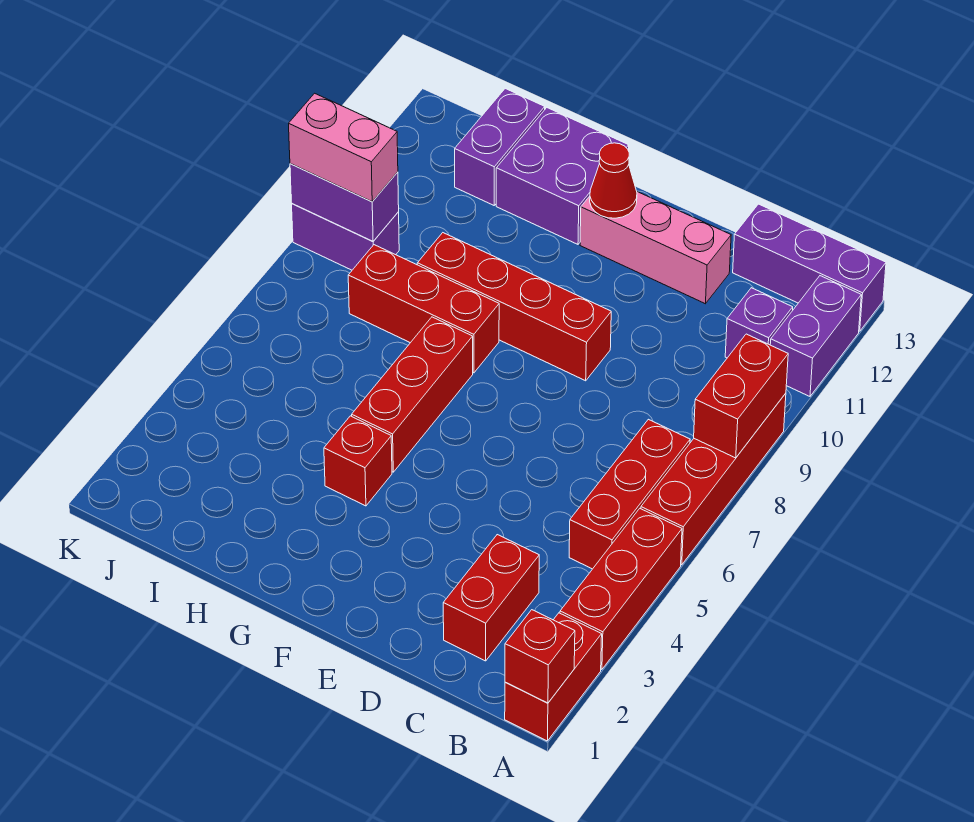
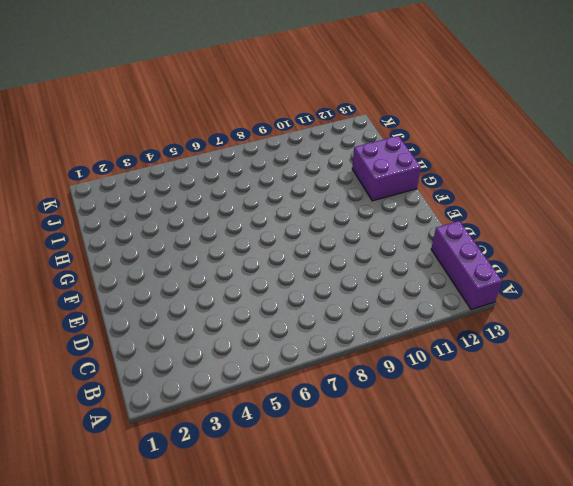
none -> red 1x2 brick [505,613,602,741]
none -> red 1x3 brick [560,509,682,669]
none -> red 1x4 brick [641,393,786,565]

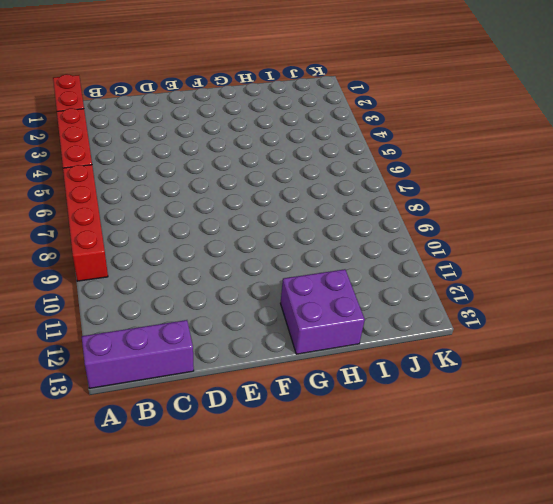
none -> purple 1x2 brick [770,276,861,396]
none -> red 1x3 brick [569,419,690,569]
none -> purple 1x1 brick [725,288,793,358]

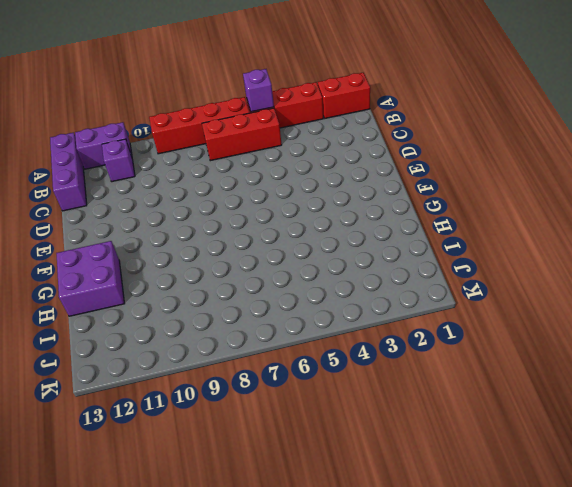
purple 1x1 brick [243,69,274,112] -> none
none -> red 1x2 brick [443,535,539,661]
none -> pink 1x3 brick [580,192,731,304]
none -> red 1x4 brick [417,233,611,381]

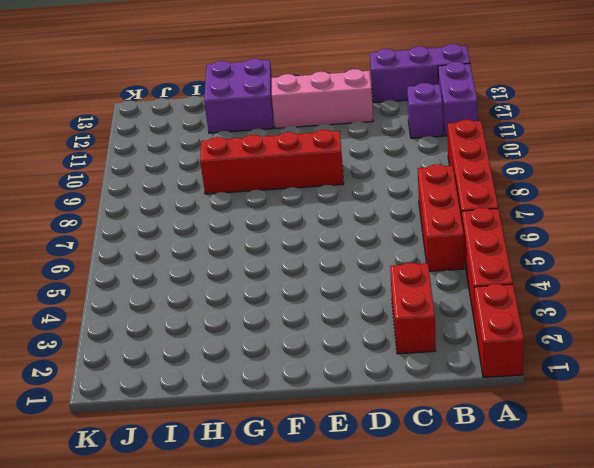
none -> red 1x1 brick [324,416,392,506]
none -> red 1x3 brick [352,317,473,472]
none -> red 1x3 brick [348,245,499,373]

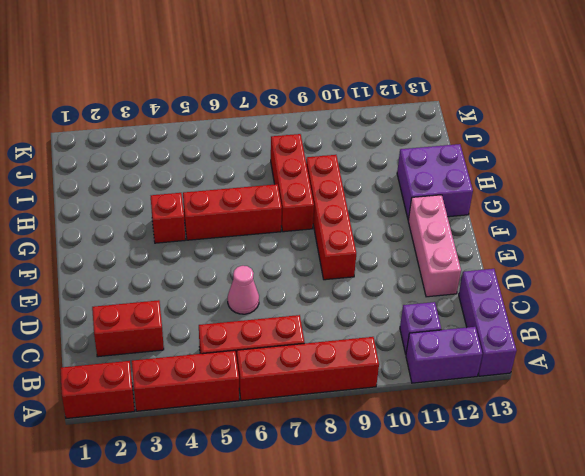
pink 1x1 cone [228,266,259,314] -> none
none -> purple 1x2 brick [455,89,545,205]
none -> purple 1x2 brick [292,204,399,270]
none -> red 1x1 brick [505,610,575,703]

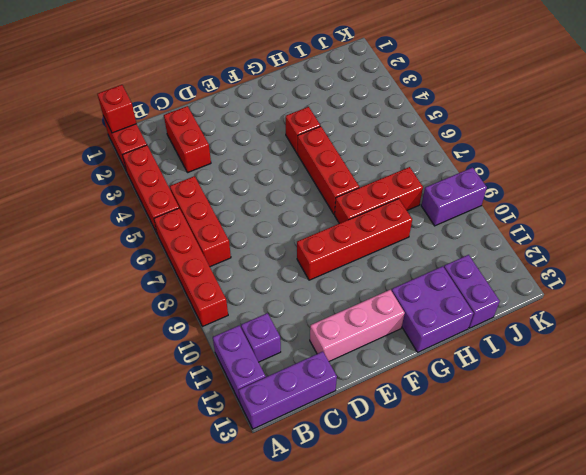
none -> red 1x2 brick [694,334,788,458]
none -> red 1x1 cone [590,143,637,218]
none -> purple 1x2 brick [290,164,399,241]

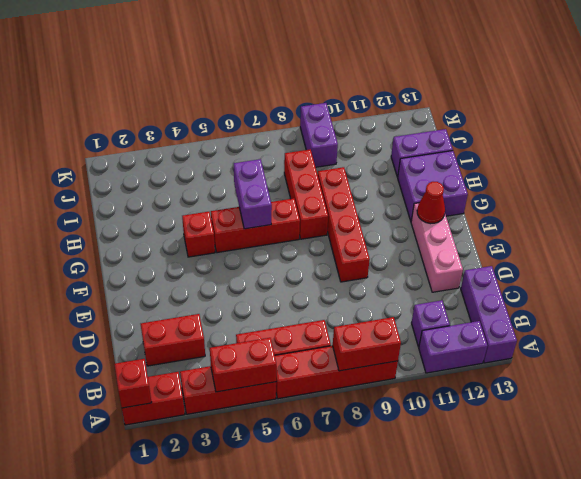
red 1x2 brick [210,338,276,392] -> none
purple 1x2 brick [234,159,272,229] -> purple 1x2 brick moved to [290,164,399,241]
none -> pink 1x2 brick [289,93,398,202]

